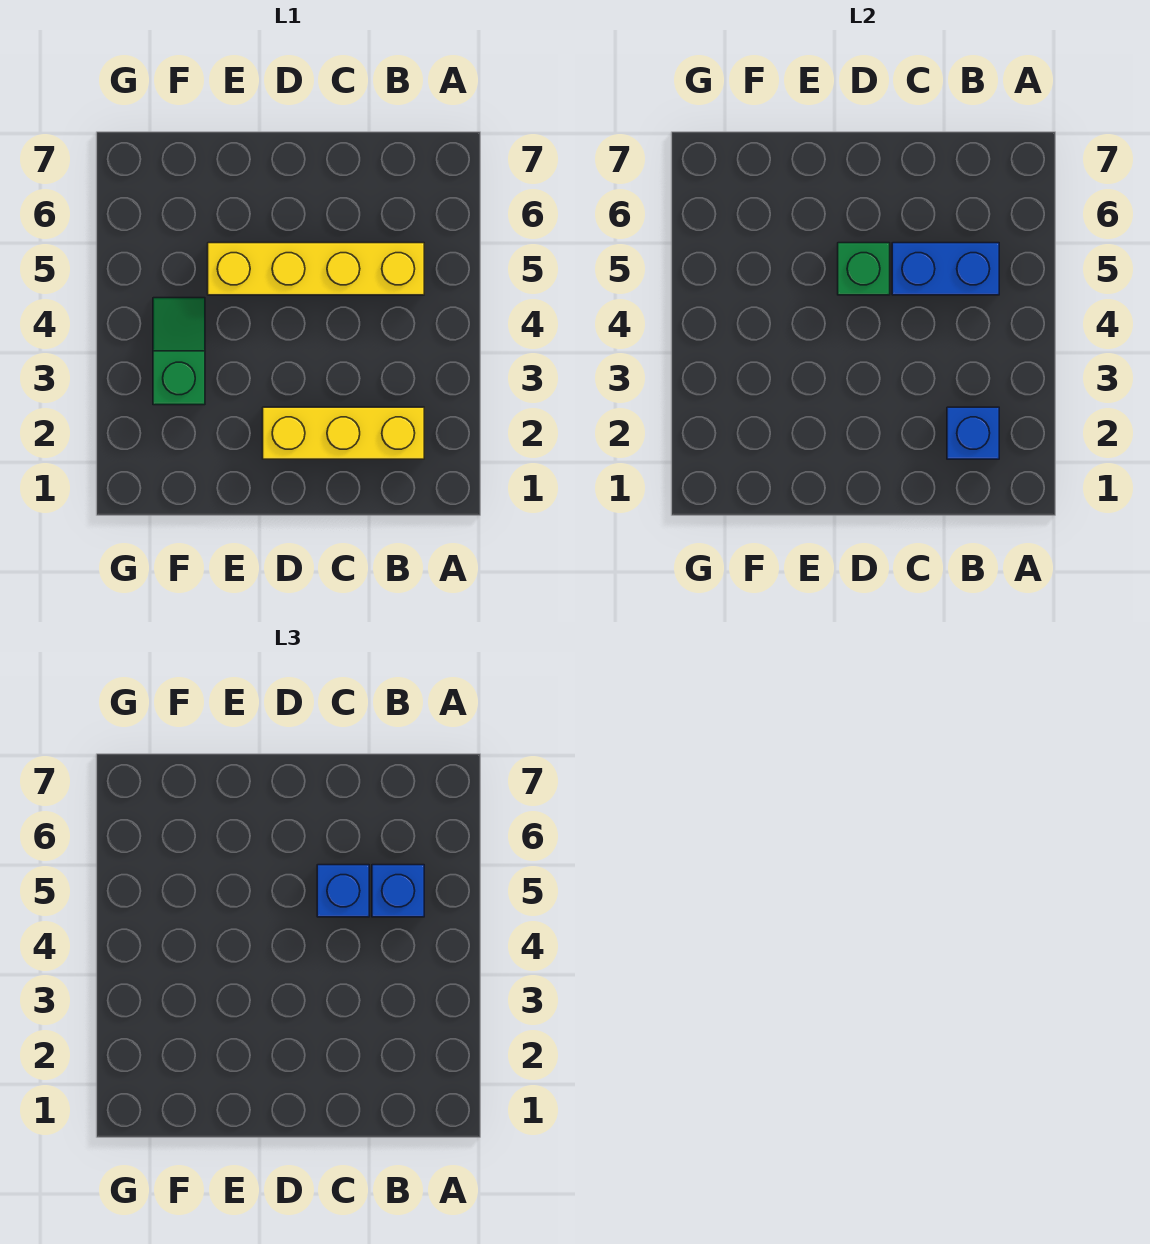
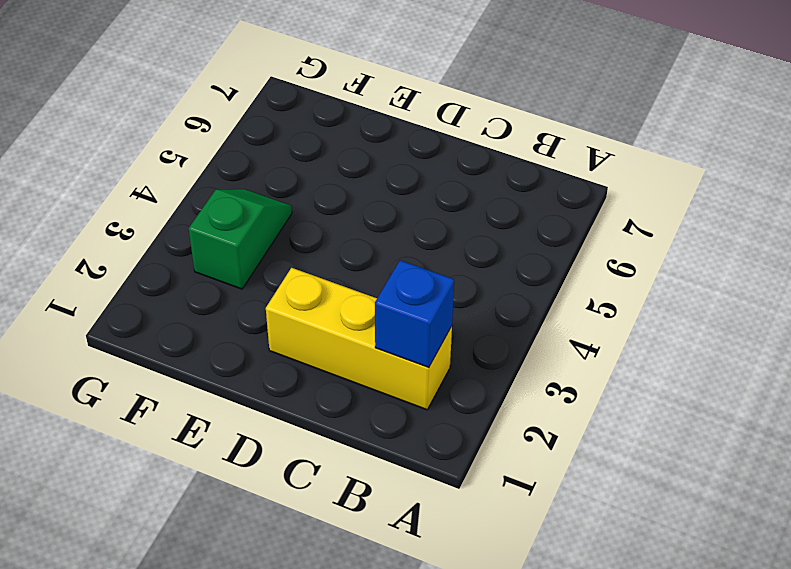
none -> yellow 1x4 brick [208,243,424,295]
none -> blue 1x2 brick [892,243,999,295]

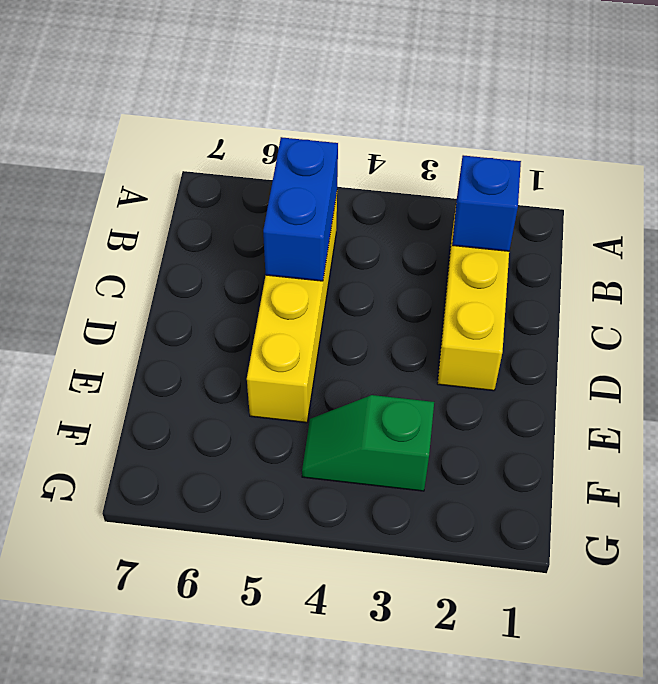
none -> green 1x1 brick [838,243,890,295]
none -> blue 1x1 brick [372,865,424,917]

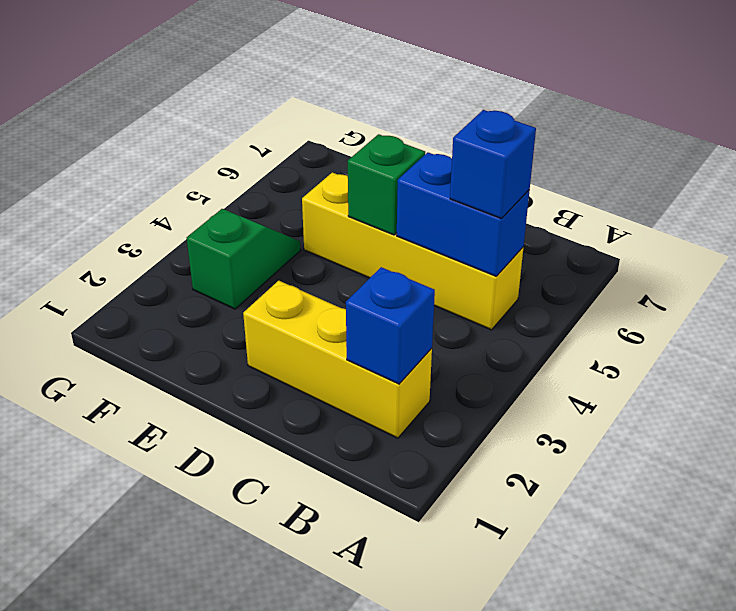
none -> blue 1x1 brick [317,865,369,917]

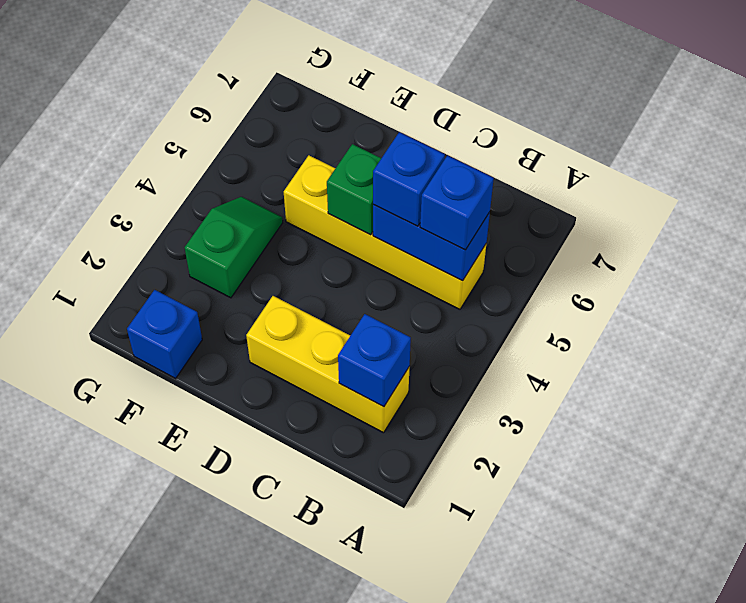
blue 1x1 brick [127,290,202,378] -> none

